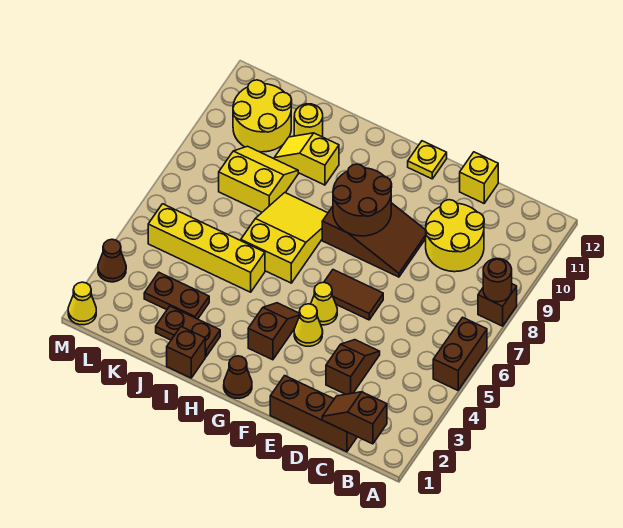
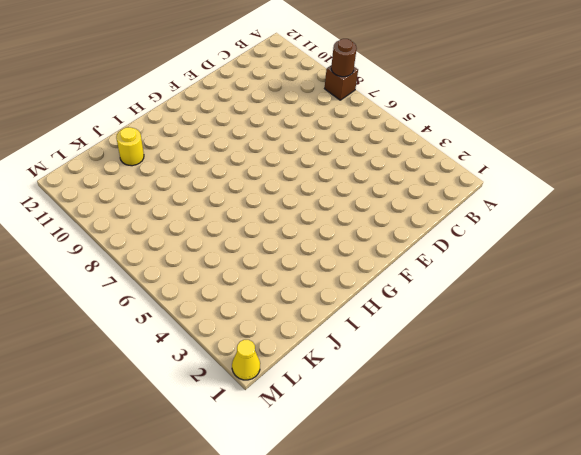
none -> brown 1x2 brick [433,317,487,390]
none -> brown 1x3 brick [270,376,357,452]
none -> yellow 2x2 round brick [426,200,484,272]

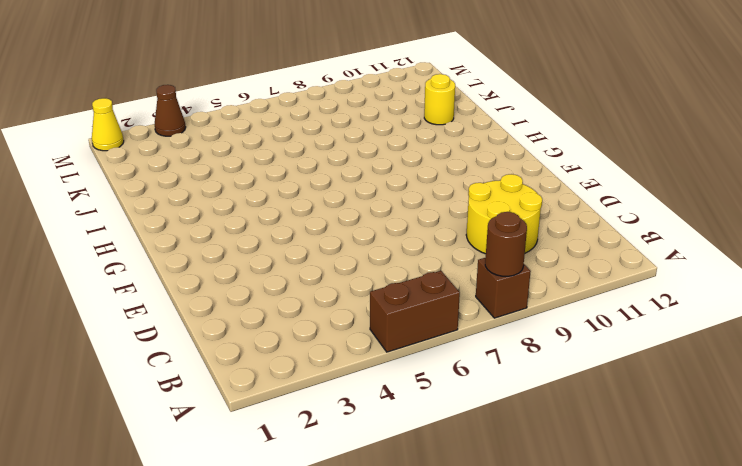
none -> brown 1x3 brick [270,376,357,452]
none -> brown 1x2 slope [326,340,380,394]
none -> yellow 1x1 brick [460,152,498,203]

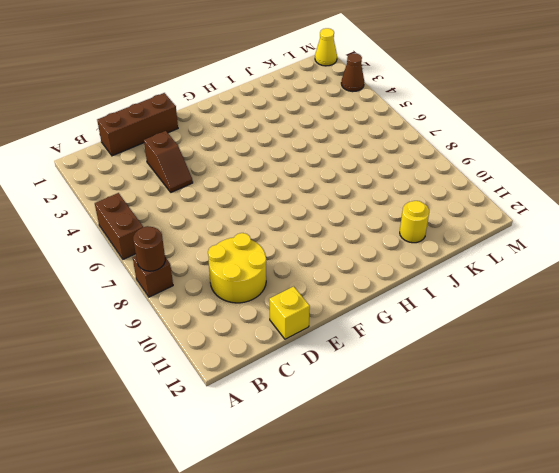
none -> brown 1x2 tile [324,270,383,320]
none -> brown 2x3 slope [322,203,426,277]
none -> yellow 1x1 cone [294,304,323,346]

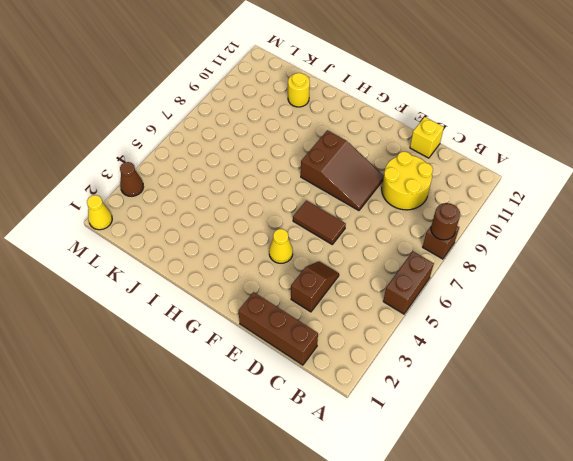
none -> yellow 1x1 cone [311,282,337,325]
none -> yellow 1x1 plate [408,141,447,179]
none -> brown 1x1 cone [224,356,252,399]

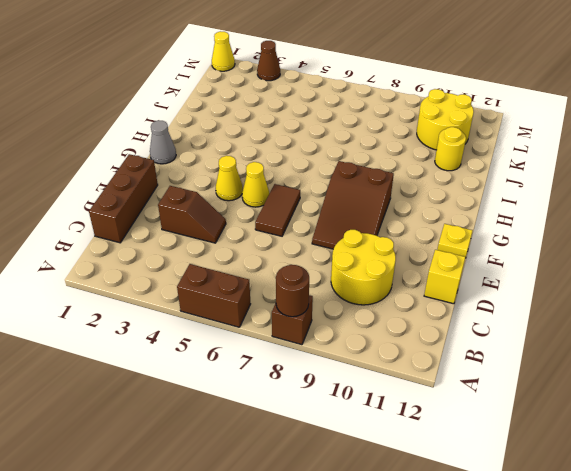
grey 1x1 cone [150,120,176,164] -> brown 1x1 cone [224,356,252,399]
none -> brown 1x2 slope [248,303,300,360]
none -> yellow 2x3 slope [241,193,328,283]
none -> brown 1x1 brick [167,327,205,378]

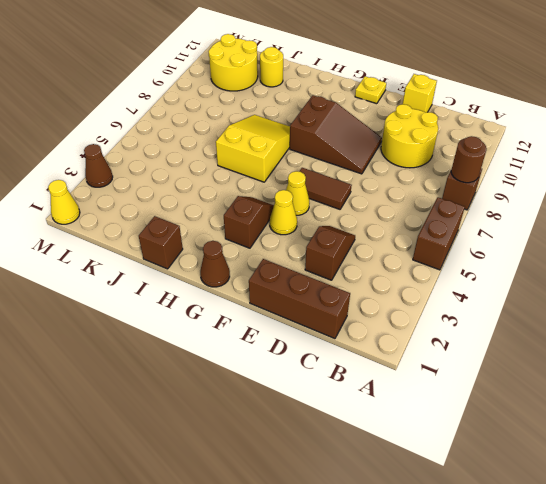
none -> brown 1x2 plate [156,306,220,357]
none -> yellow 1x4 brick [148,204,265,292]
none -> yellow 1x2 slope [274,133,339,185]

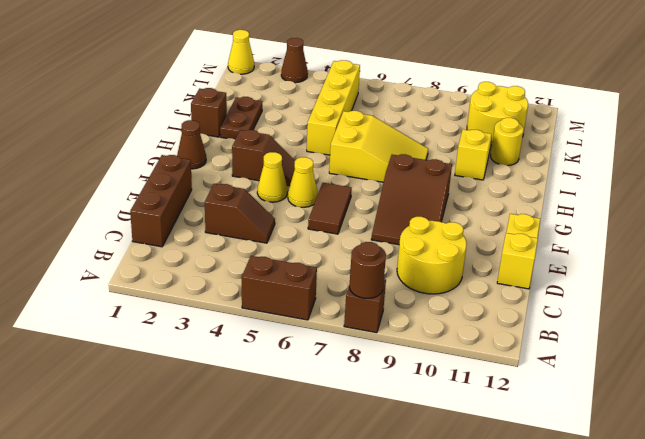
none -> brown 1x2 plate [144,273,209,319]
none -> yellow 2x2 slope [219,146,298,212]
none -> brown 1x2 slope [322,392,387,444]

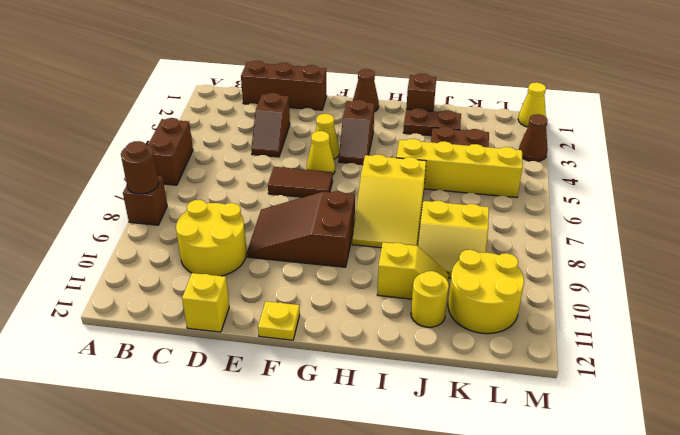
none -> brown 1x2 slope [322,392,387,444]
none -> brown 2x2 round brick [333,164,392,236]

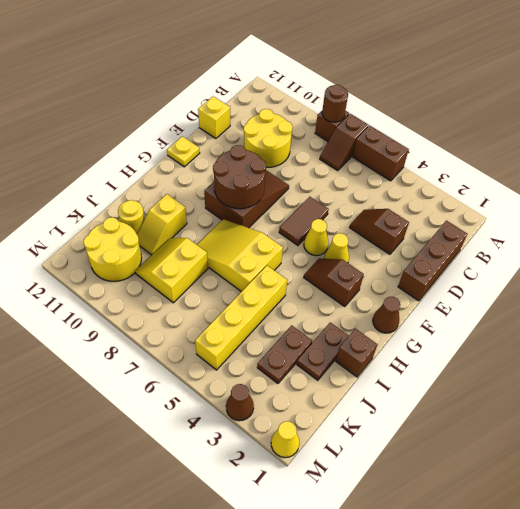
brown 1x2 slope [320,114,369,171] -> brown 1x2 slope moved to [322,392,387,444]

